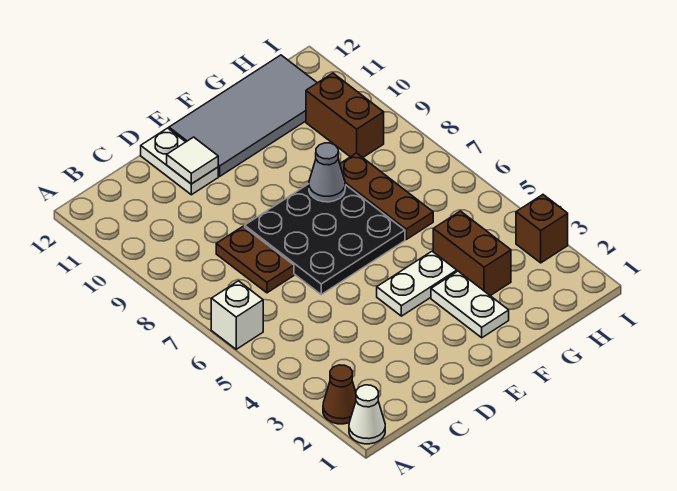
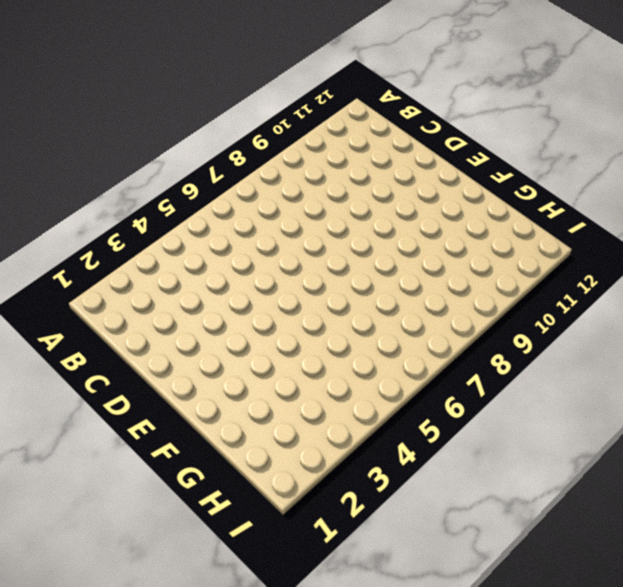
none -> white 1x1 cone [349,385,385,444]
none -> brown 1x1 cone [323,365,356,424]
none -> white 1x1 brick [211,281,263,349]

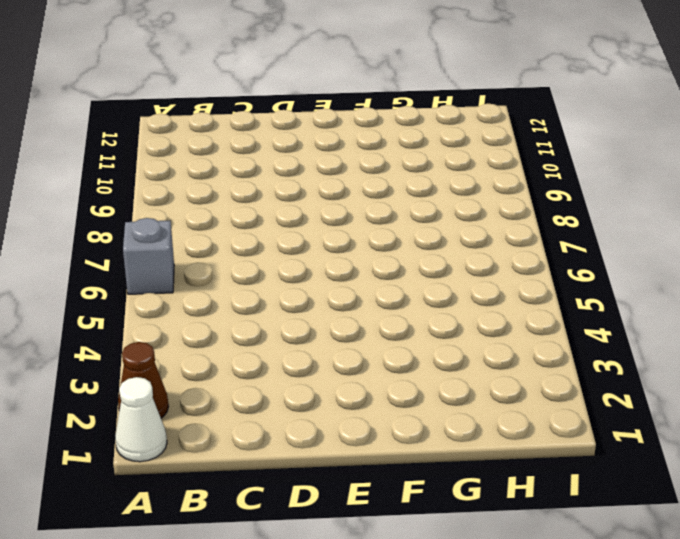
grey 1x1 brick [123,218,174,294] -> white 1x1 brick [211,281,263,349]
none -> brown 1x2 plate [216,226,294,293]
none -> black 3x3 plate [245,184,405,294]
none -> white 1x2 plate [141,128,218,195]

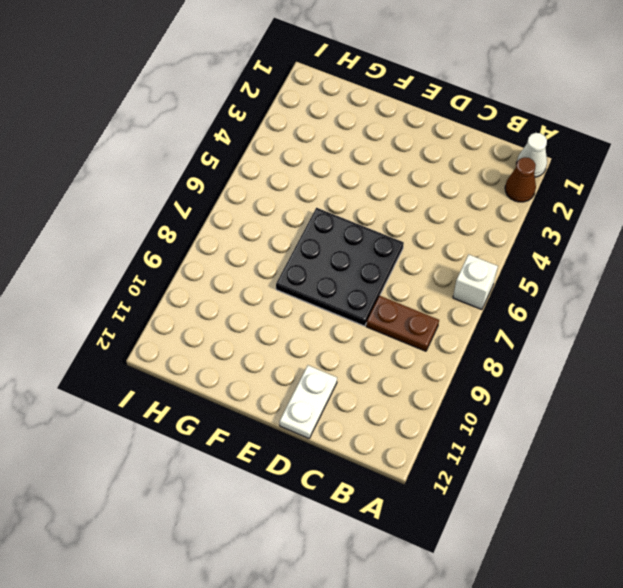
brown 1x2 plate [366,296,439,351] -> brown 1x2 plate turned to [216,226,294,293]
none -> white 1x2 plate [377,251,457,316]
none -> grey 2x4 tile [169,55,317,176]
none -> white 1x2 plate [431,271,509,338]

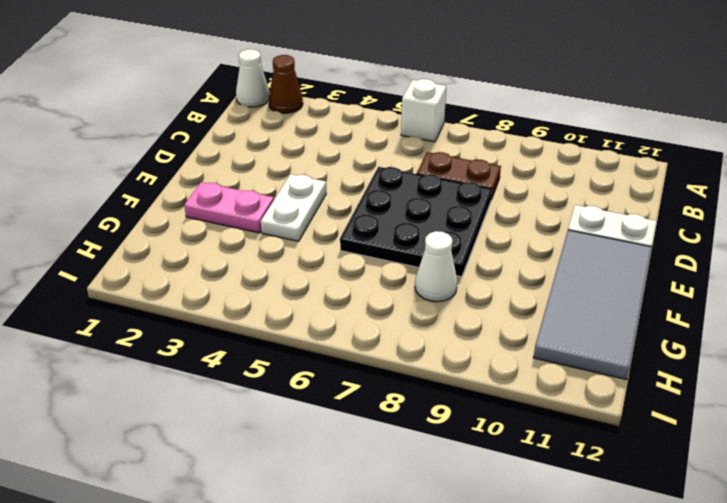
pink 1x2 plate [184,182,274,233] -> white 1x2 plate [431,271,509,338]
white 1x1 cone [415,231,457,302] -> brown 1x3 plate [340,153,433,239]
none -> brown 1x2 brick [433,211,511,296]
none -> brown 1x2 brick [306,73,384,158]
none -> brown 1x1 brick [516,195,568,263]

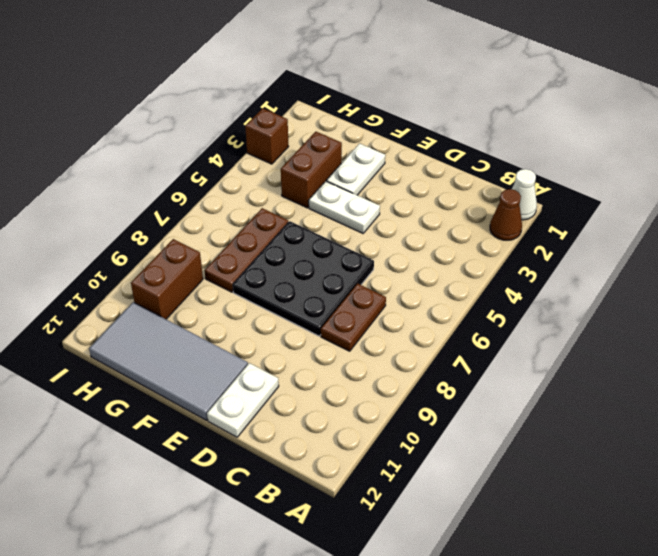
none -> white 1x1 brick [211,281,263,349]
none -> white 1x1 tile [167,137,218,184]
none -> grey 1x1 cone [309,143,345,202]

